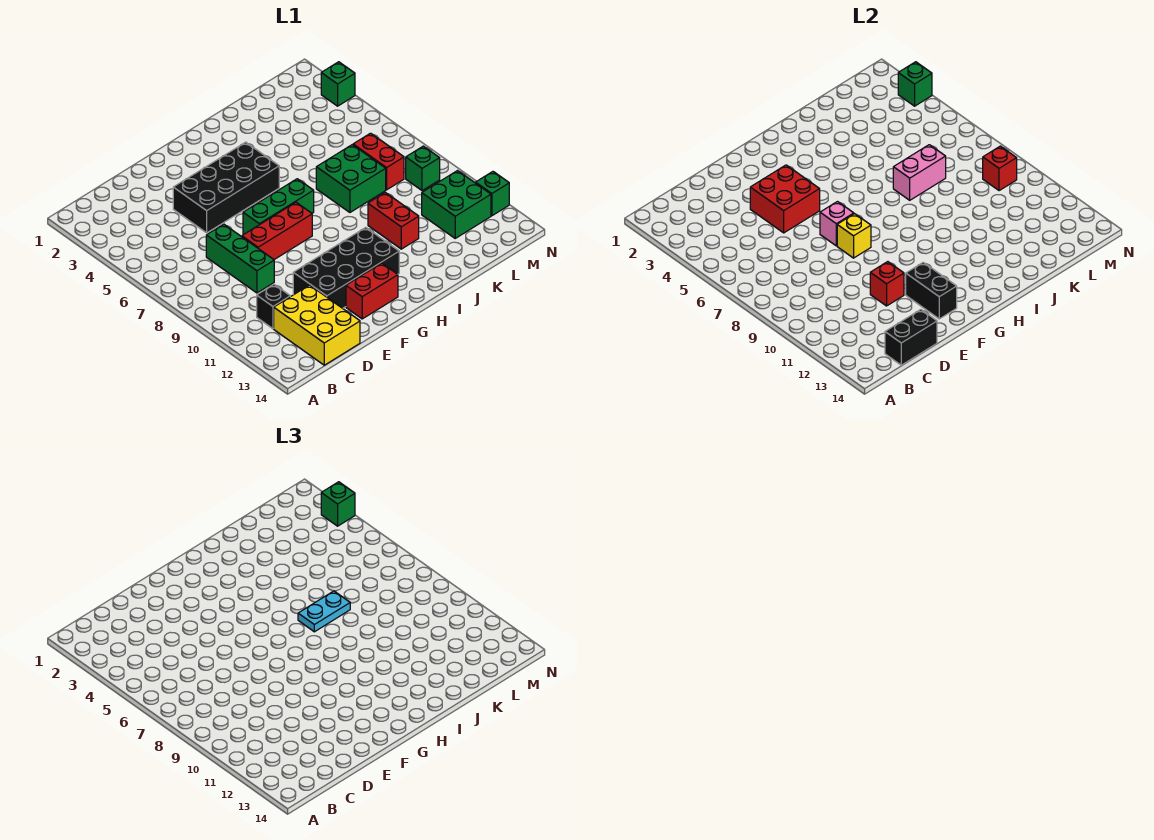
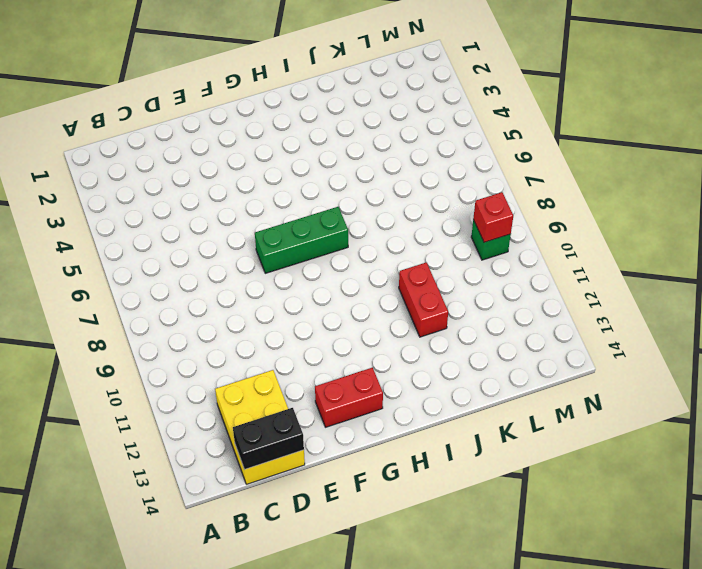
none -> black 1x1 brick [257,285,290,329]
none -> green 1x3 brick [206,224,274,293]
none -> black 2x4 brick [173,142,279,233]

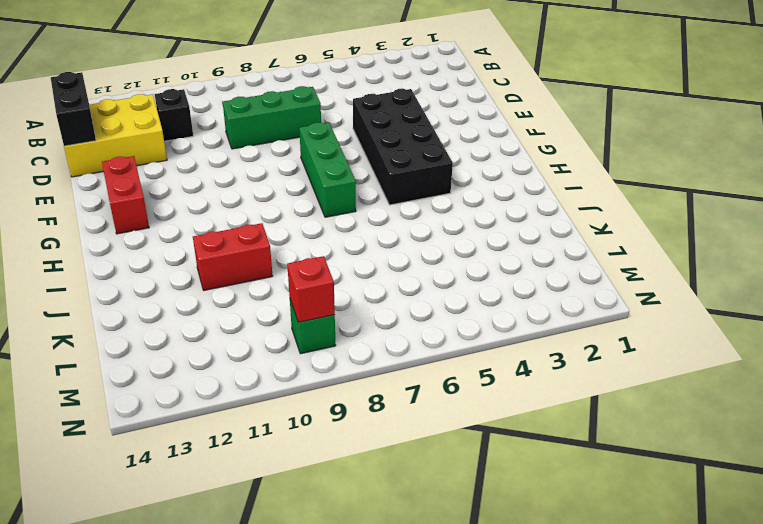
none -> red 1x3 brick [242,202,312,260]
none -> black 2x4 brick [293,227,399,308]
none -> green 2x2 brick [316,145,386,212]

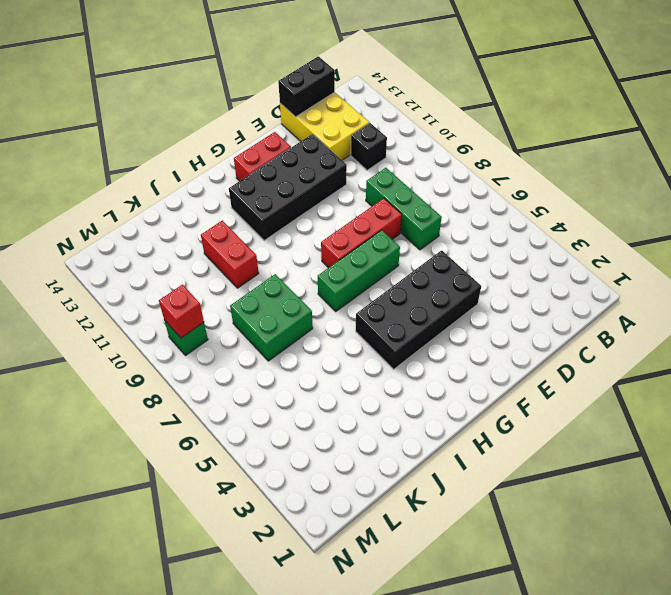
none -> red 1x2 brick [353,133,404,190]
none -> green 2x2 brick [422,171,491,238]
none -> green 1x1 brick [321,62,355,106]

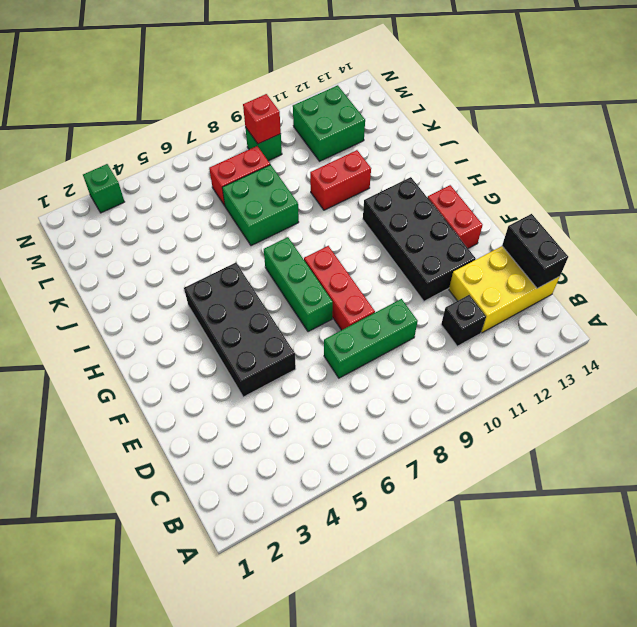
none -> green 1x1 brick [476,172,509,216]
none -> red 2x2 brick [750,165,820,233]
none -> red 1x1 brick [870,262,904,306]

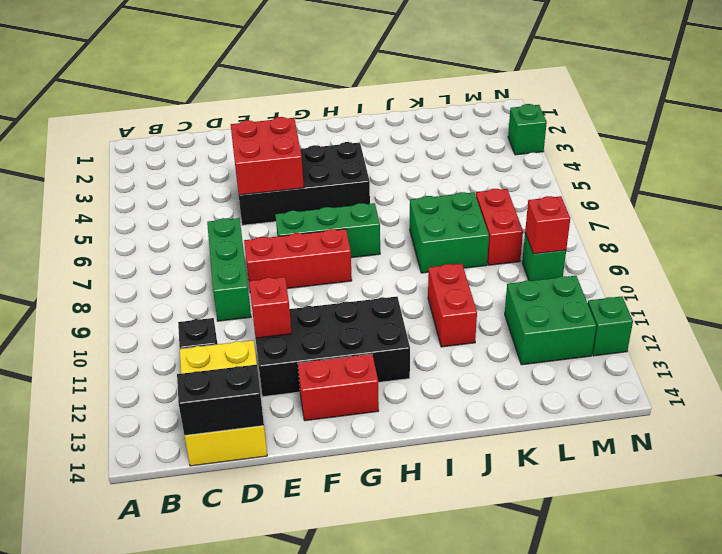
none -> pink 1x1 brick [820,202,854,246]
none -> yellow 1x1 brick [837,214,871,258]
none -> black 1x2 brick [906,262,957,319]

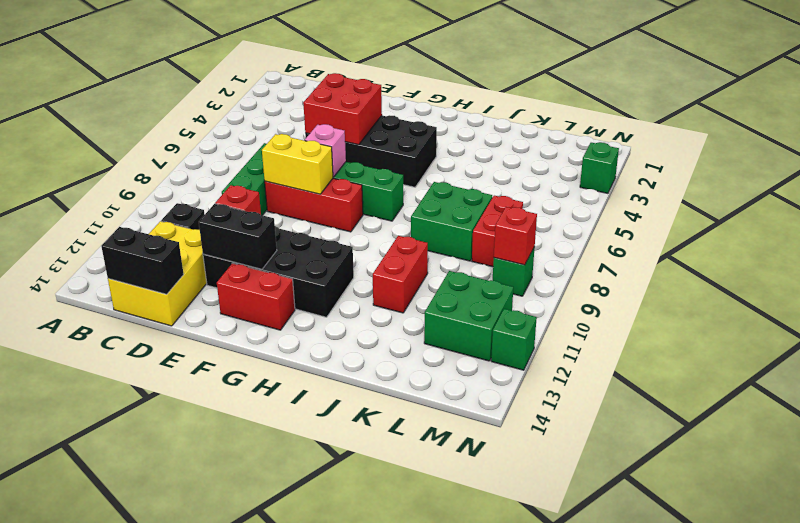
yellow 1x2 brick [262,134,333,194] -> yellow 1x1 brick [837,214,871,258]
black 1x2 brick [199,204,277,269] -> black 1x2 brick turned to [906,262,957,319]
none -> pink 1x2 brick [893,145,946,200]
none -> green 1x1 brick [898,62,932,106]
none -> cyan 1x2 plate [298,591,350,632]

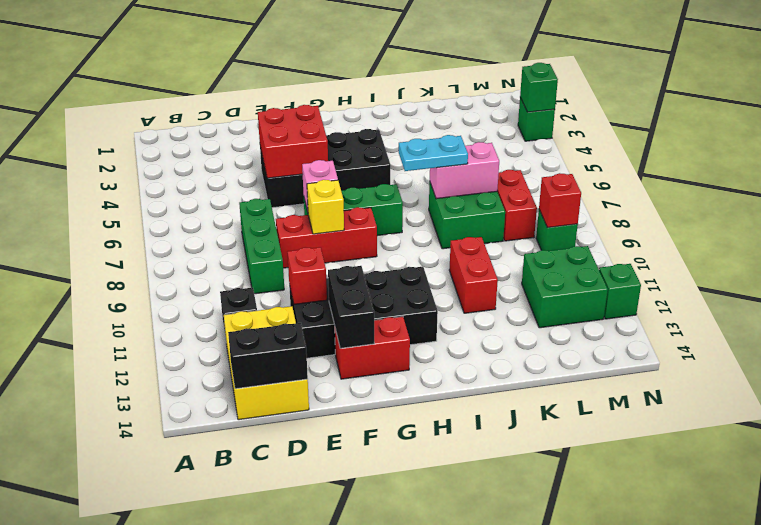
none -> green 1x1 brick [321,482,355,526]

